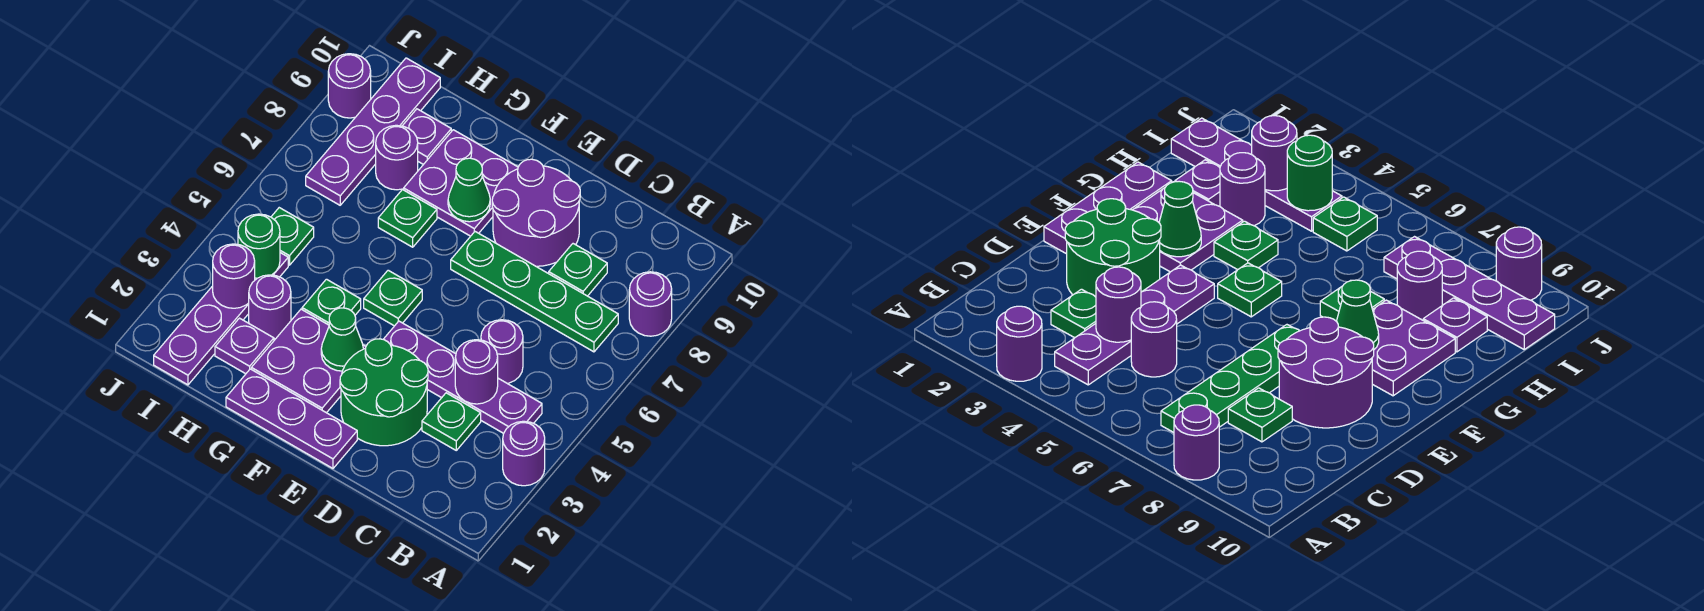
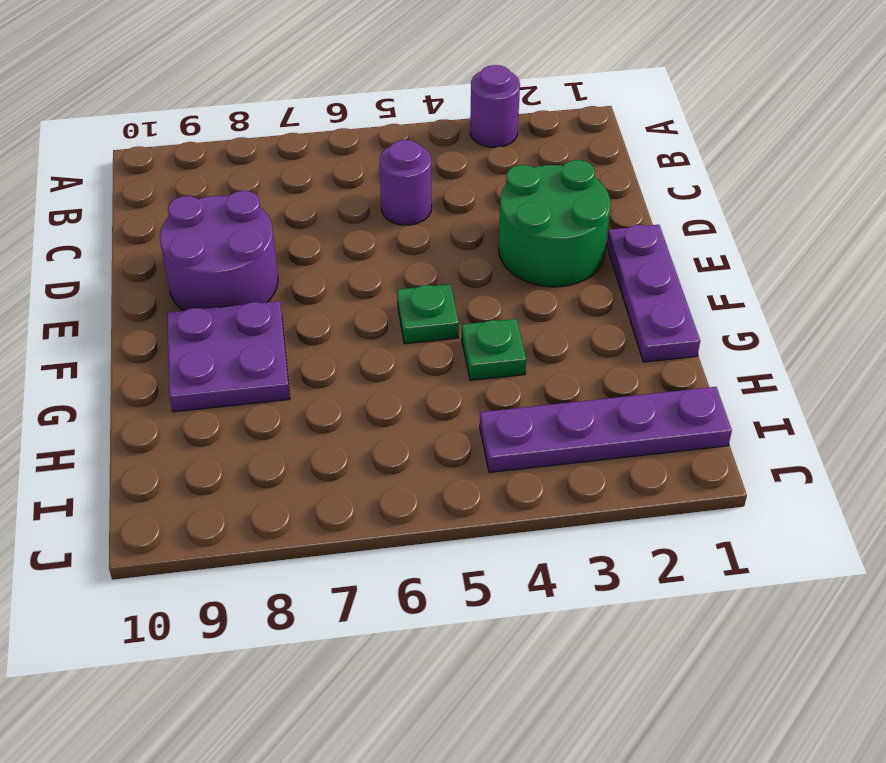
none -> purple 1x1 round brick [629,272,672,336]
none -> purple 1x4 plate [383,321,542,433]
none -> green 1x4 plate [451,232,618,352]

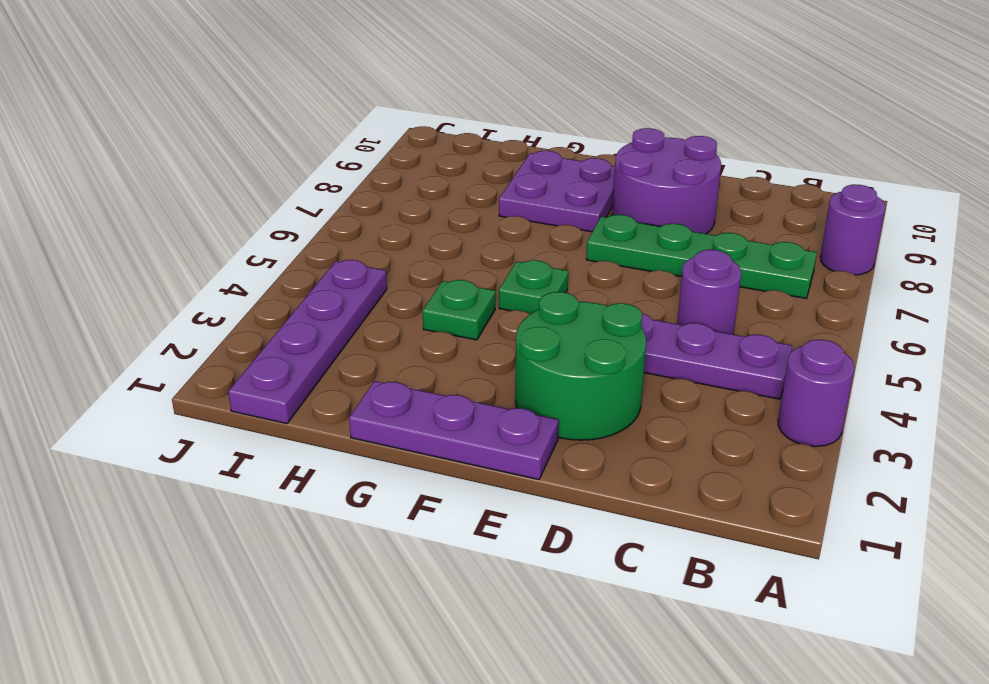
none -> green 1x1 plate [422,393,481,450]
none -> green 1x1 plate [549,244,607,296]
none -> purple 2x2 plate [251,309,366,413]

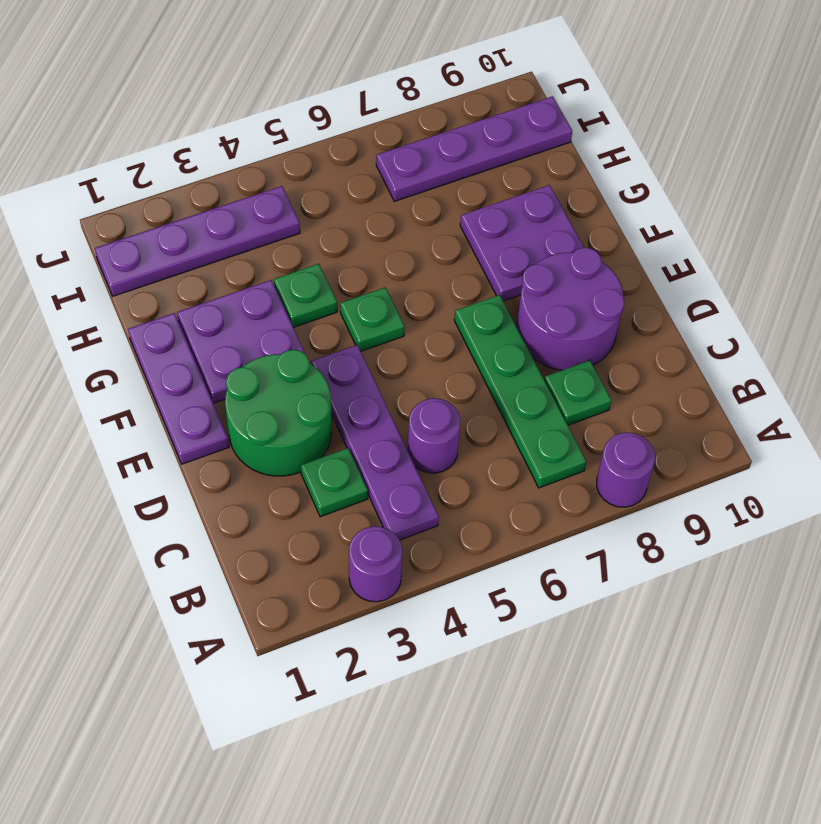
none -> green 1x1 plate [378,190,437,247]
none -> purple 1x1 plate [215,318,274,374]
none -> purple 1x1 round brick [249,275,291,339]

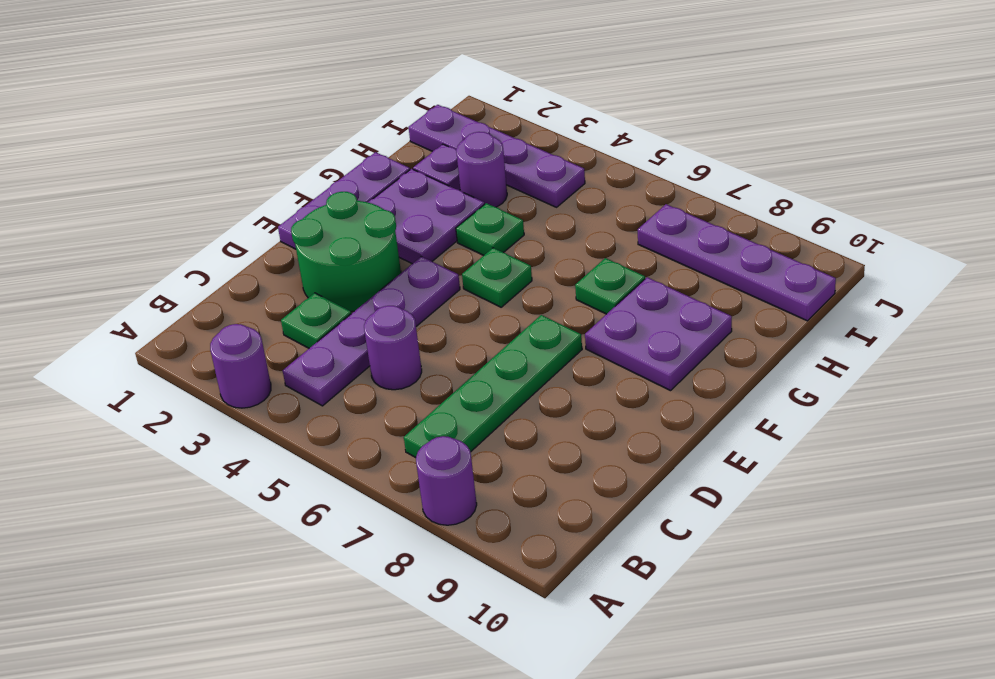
none -> green 1x1 plate [549,244,607,296]
none -> purple 2x2 round brick [492,159,580,266]
none -> purple 1x1 round brick [376,125,418,190]

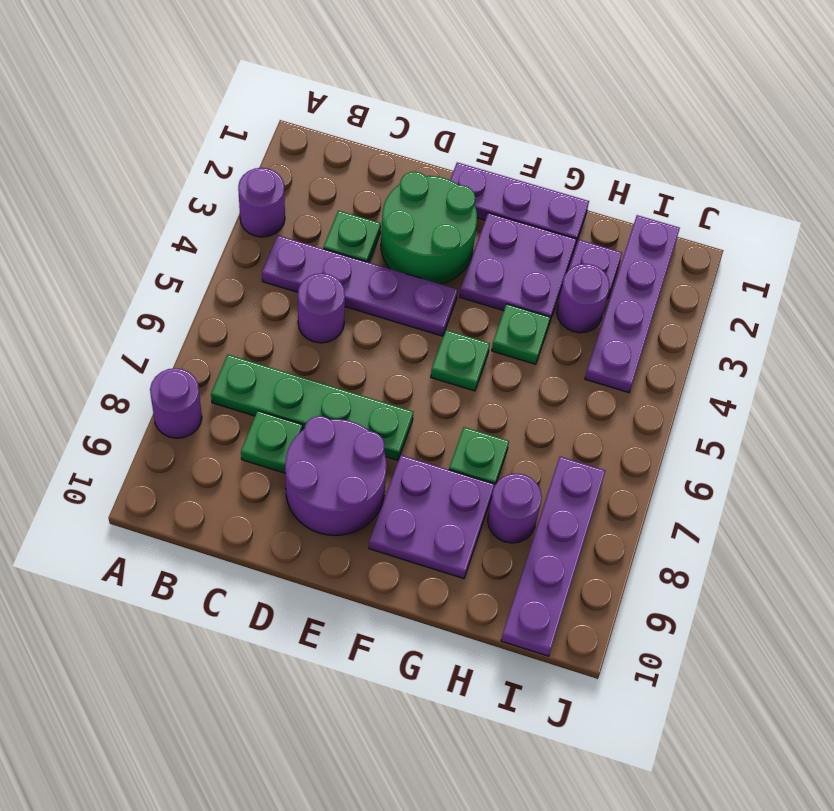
none -> purple 1x1 plate [403,109,451,164]
none -> green 1x1 plate [271,208,314,265]
none -> purple 1x1 round brick [328,54,371,118]

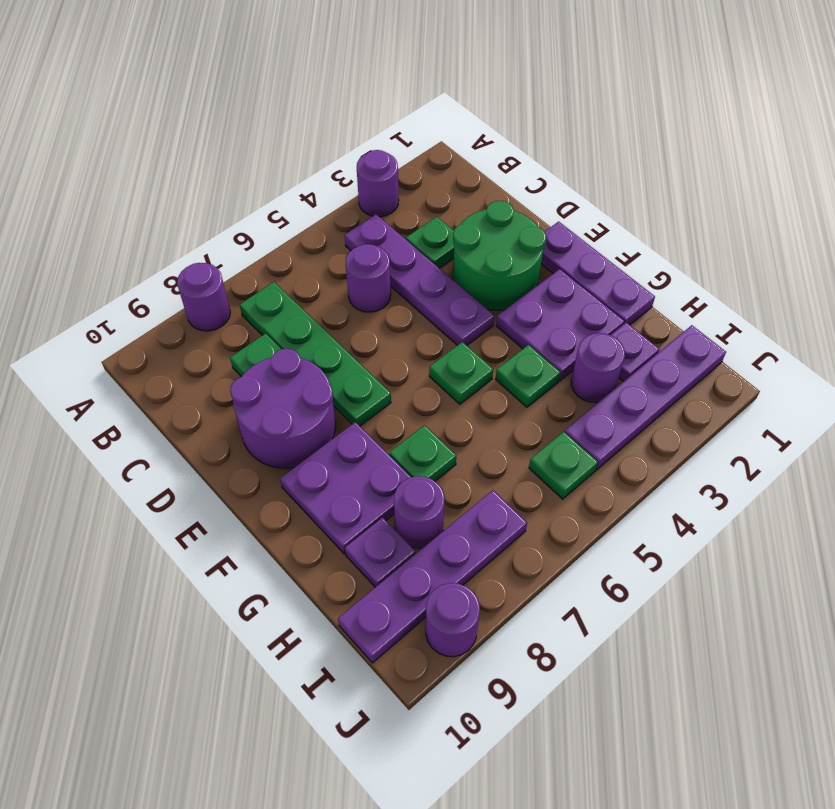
none -> purple 1x1 round brick [455,340,498,404]
none -> green 1x1 cone [321,308,363,371]
none -> green 1x1 cone [448,158,490,222]

